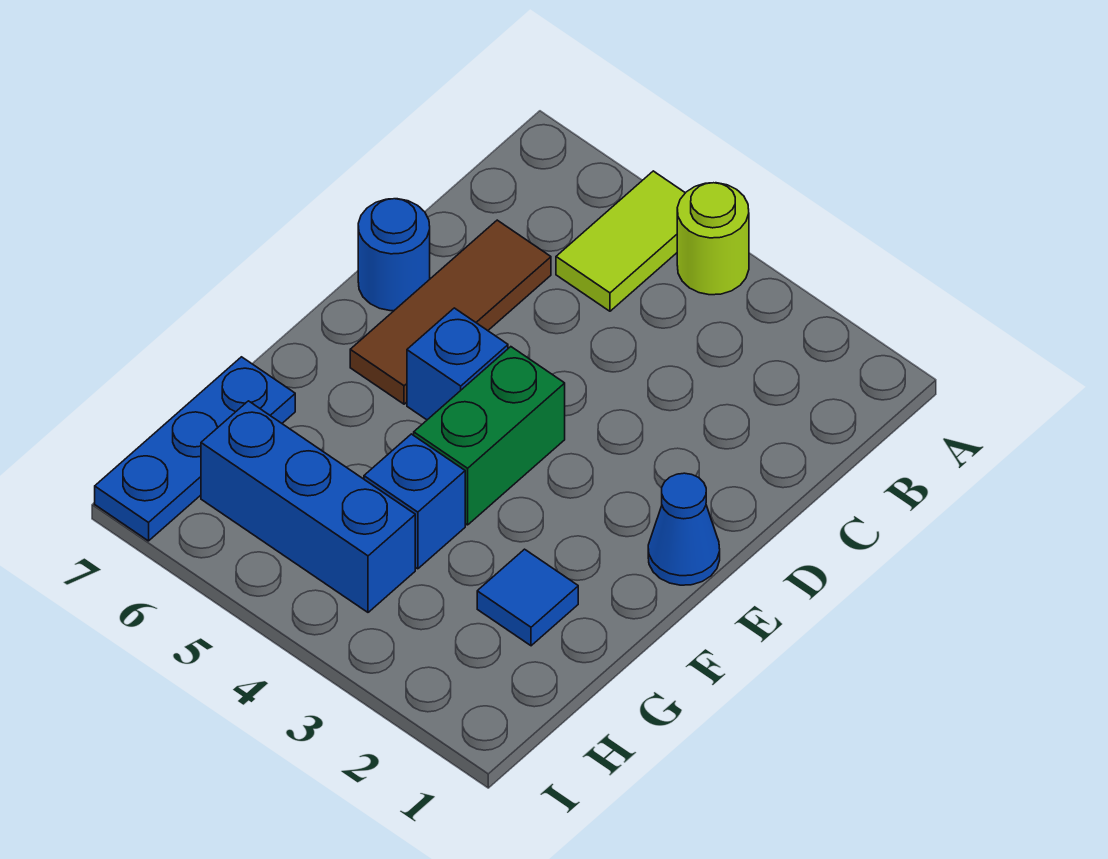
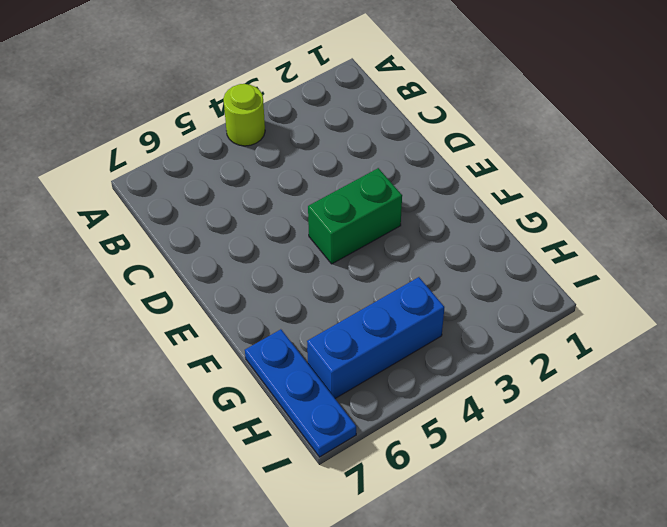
green 1x2 brick [308,168,402,264] -> green 1x2 brick turned to [414,347,565,525]
none -> lime 1x2 tile [556,171,685,311]
none -> brown 1x3 tile [350,220,551,404]

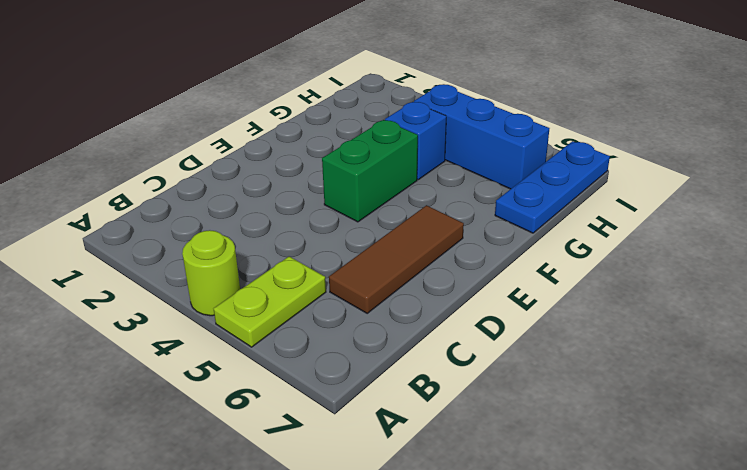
lime 1x2 plate [214,256,326,347] -> lime 1x2 tile [556,171,685,311]
none -> blue 1x1 round brick [358,199,430,311]
none -> blue 1x1 cone [648,473,720,585]

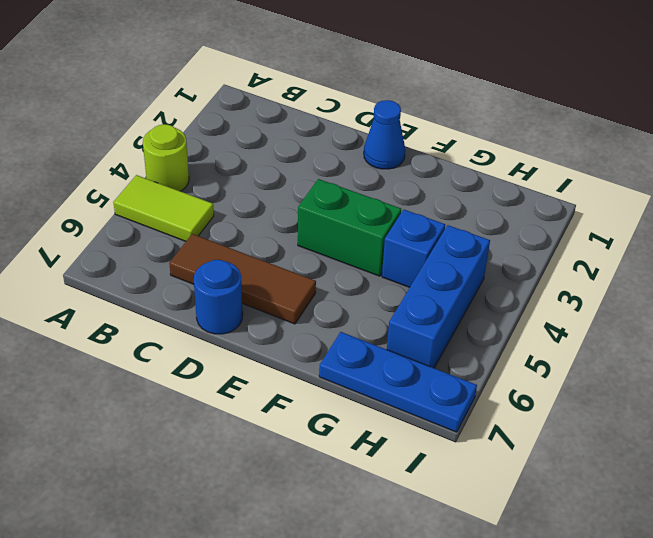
none -> blue 1x1 brick [407,308,508,420]
none -> blue 1x1 tile [477,549,578,646]

